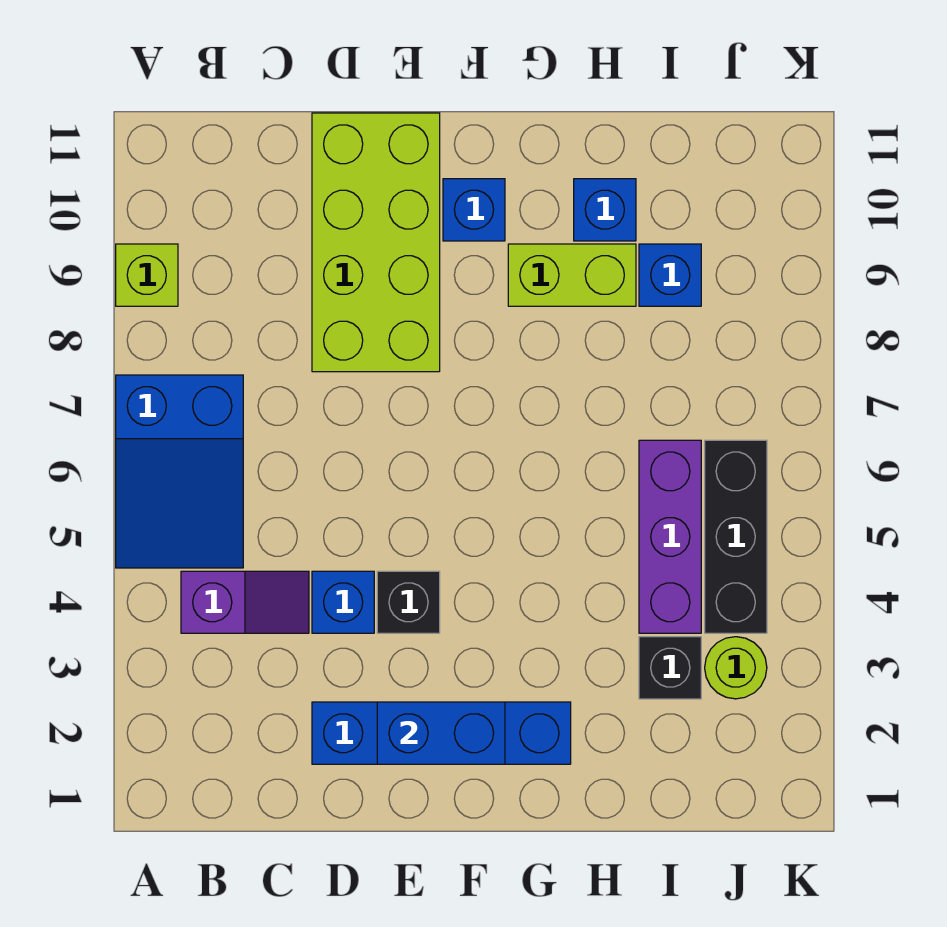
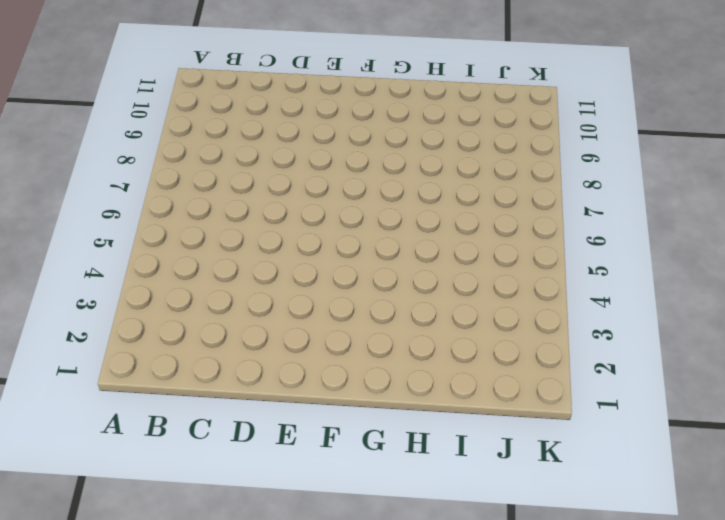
none -> blue 2x3 slope [116,375,243,568]
none -> lime 1x1 brick [116,244,178,306]
none -> purple 1x2 slope [181,571,309,633]

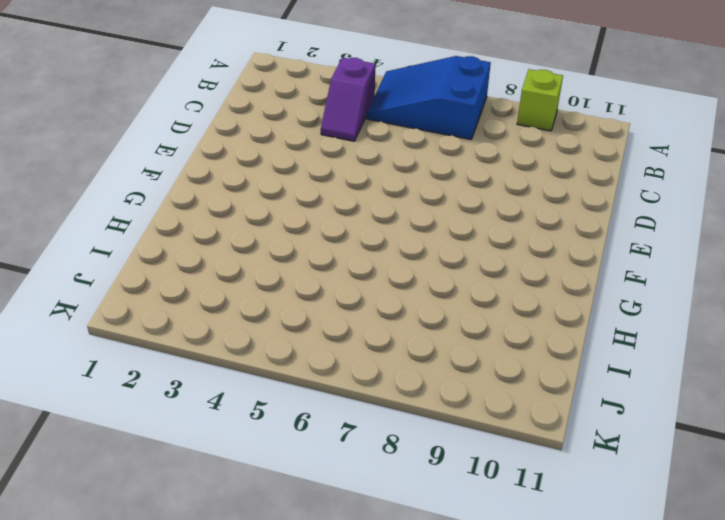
none -> blue 1x4 brick [312,702,571,764]
none -> blue 1x1 brick [312,571,374,633]
none -> lime 2x4 brick [312,113,440,372]

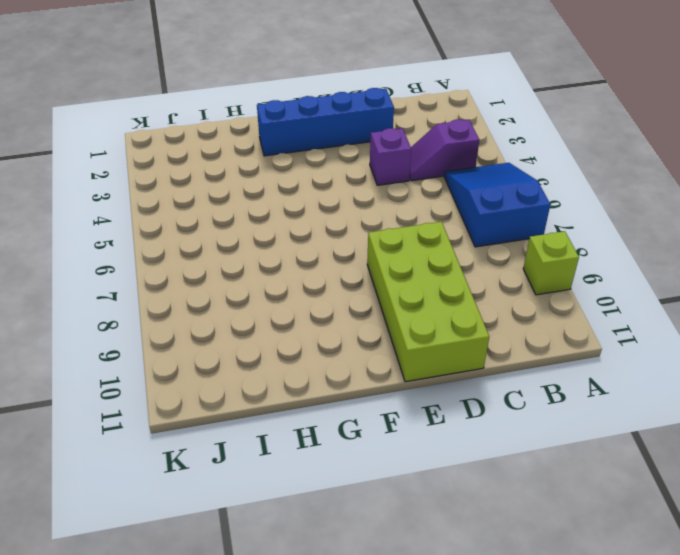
purple 1x1 brick [370,128,411,185] -> blue 1x1 brick [312,571,374,633]
none -> black 1x1 brick [377,571,440,633]
none -> blue 1x1 brick [443,179,505,241]
none -> lime 1x2 brick [508,244,636,306]

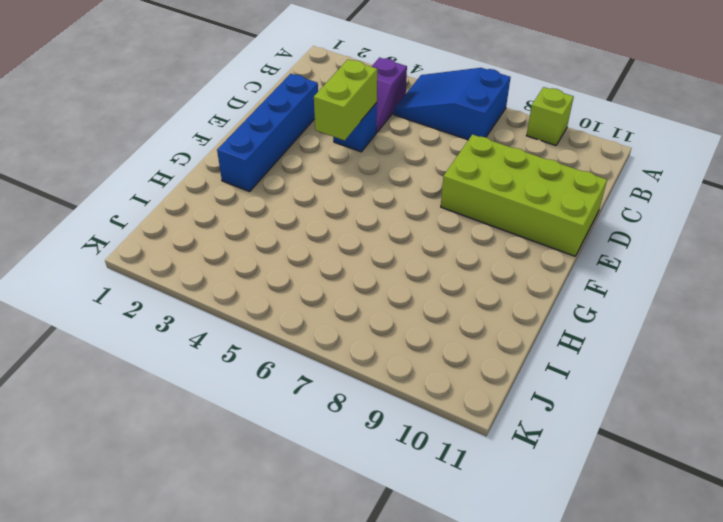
lime 1x2 brick [314,59,377,140] -> lime 1x2 brick moved to [508,244,636,306]
none -> black 1x1 brick [377,571,440,633]
none -> blue 1x1 brick [443,179,505,241]
none -> blue 1x1 brick [574,179,636,241]

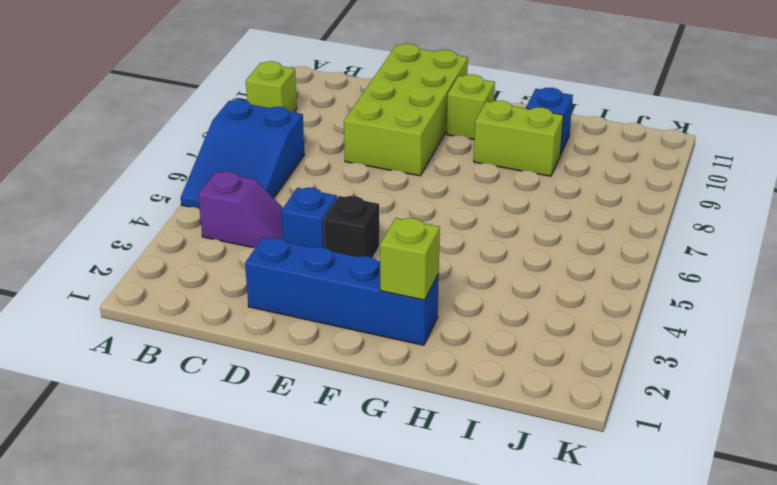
lime 1x1 brick [447,74,495,139] -> blue 1x1 brick [443,179,505,241]
lime 1x1 brick [380,218,440,300] -> none
none -> black 1x1 brick [639,637,701,699]
none -> purple 1x3 brick [639,440,701,633]
none -> blue 1x1 brick [639,244,701,306]

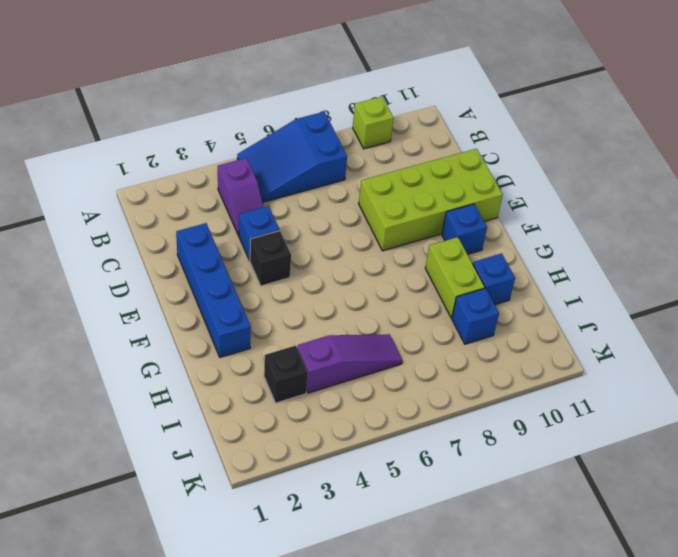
purple 1x3 slope [297,334,402,393] -> purple 1x3 brick [639,440,701,633]
none -> lime 1x1 round brick [705,637,767,699]
none -> black 1x3 brick [705,440,767,633]
none -> blue 1x2 brick [377,702,505,764]

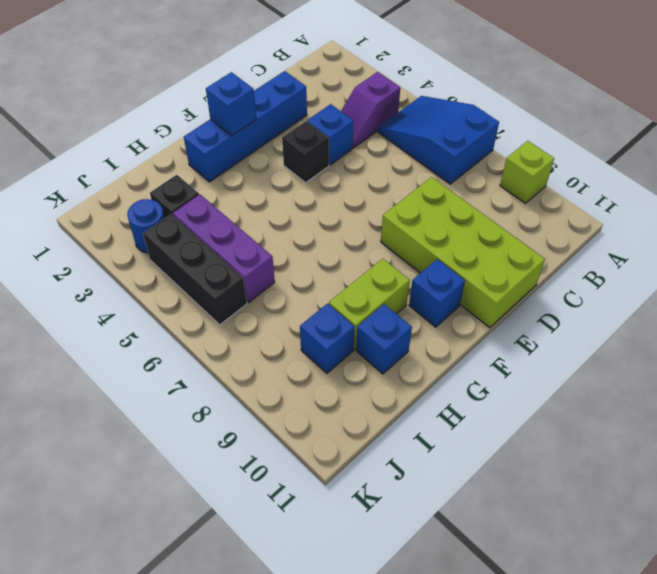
blue 1x1 brick [206,72,256,136] -> blue 1x2 brick [377,702,505,764]
blue 1x1 round brick [127,199,165,253] -> lime 1x1 round brick [705,637,767,699]

